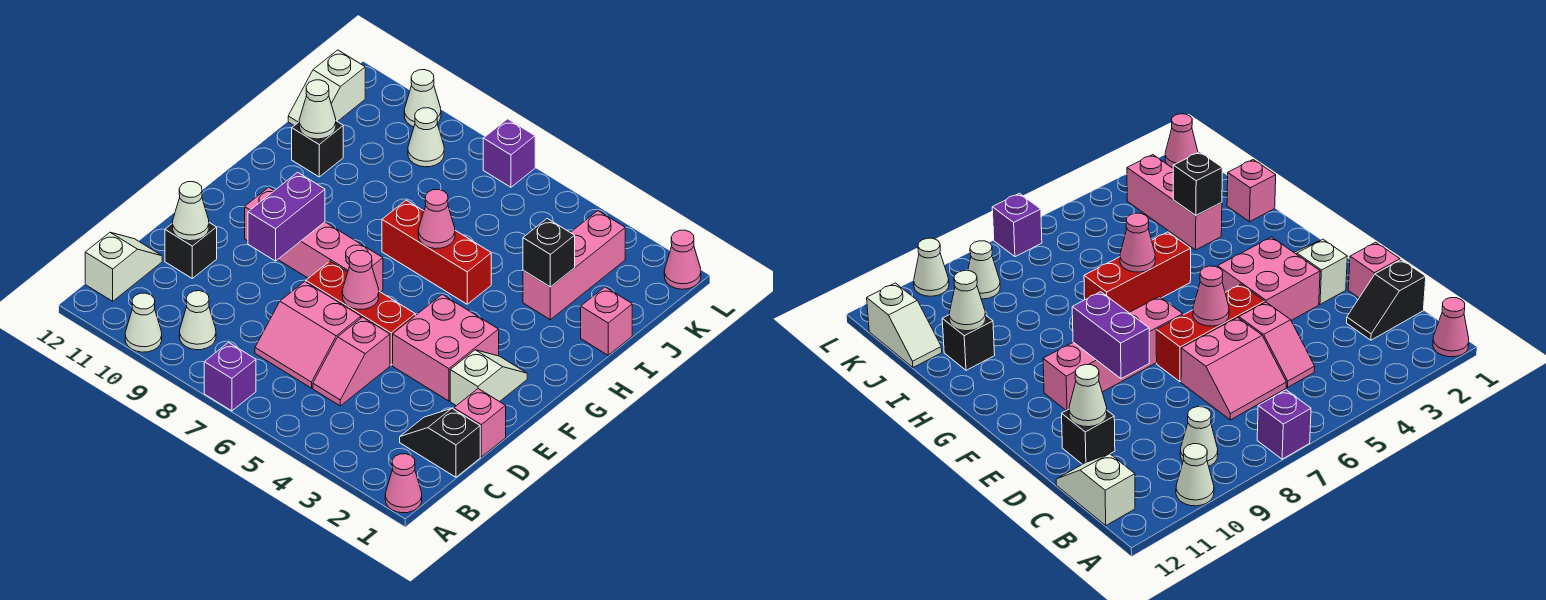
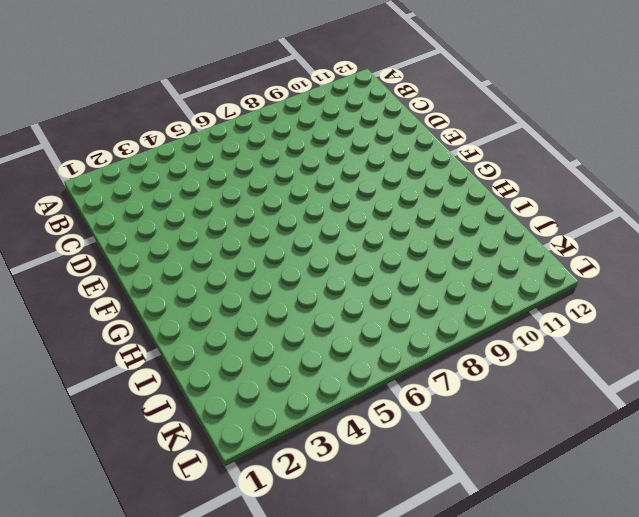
none -> pink 1x1 cone [385,454,422,513]
none -> purple 1x1 brick [204,342,256,411]
none -> white 1x1 cone [125,293,162,352]

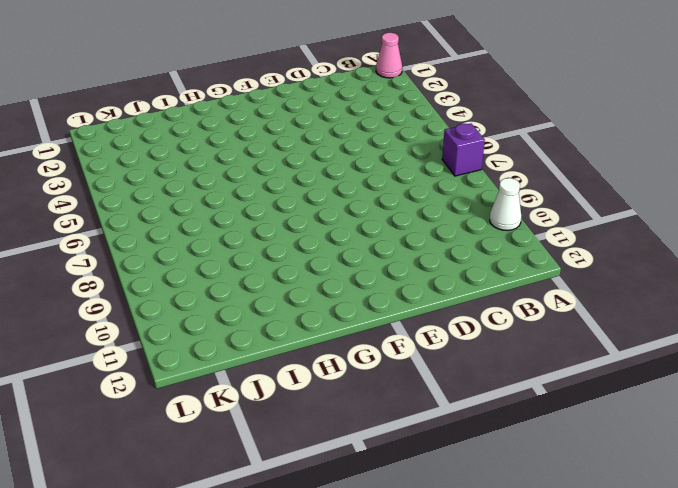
none -> white 1x1 cone [180,291,216,350]
none -> white 1x2 slope [85,232,162,301]
none -> black 1x2 slope [400,409,480,477]

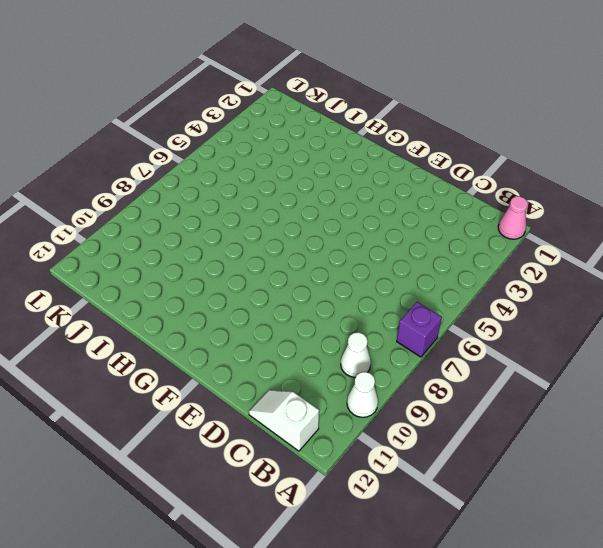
none -> black 1x2 slope [400,409,480,477]
none -> pink 1x2 slope [313,317,390,406]
none -> pink 2x2 slope [255,281,361,388]

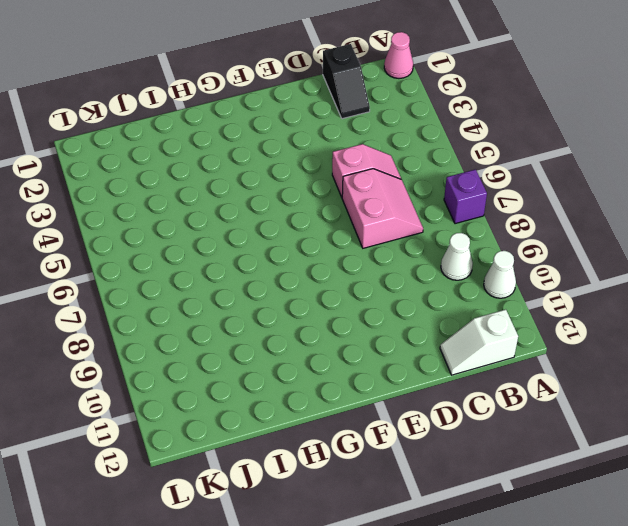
none -> pink 1x1 brick [454,389,506,457]
none -> black 1x1 brick [165,223,217,278]
none -> white 1x2 slope [450,350,527,406]

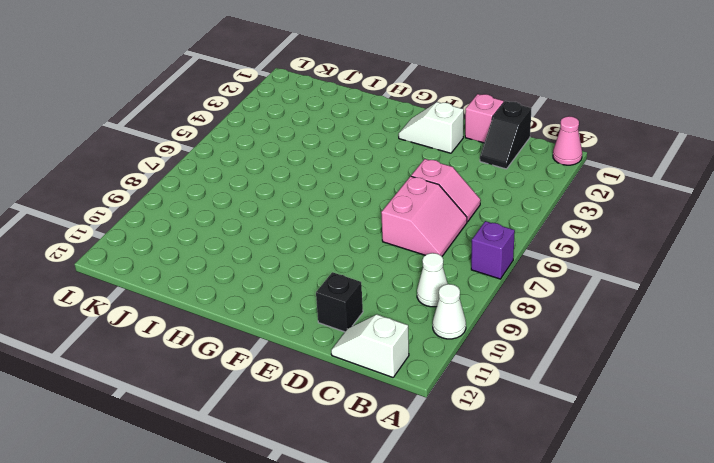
none -> pink 2x2 brick [393,294,499,401]
none -> red 1x3 brick [306,261,415,365]
none -> pink 1x4 brick [245,187,383,292]

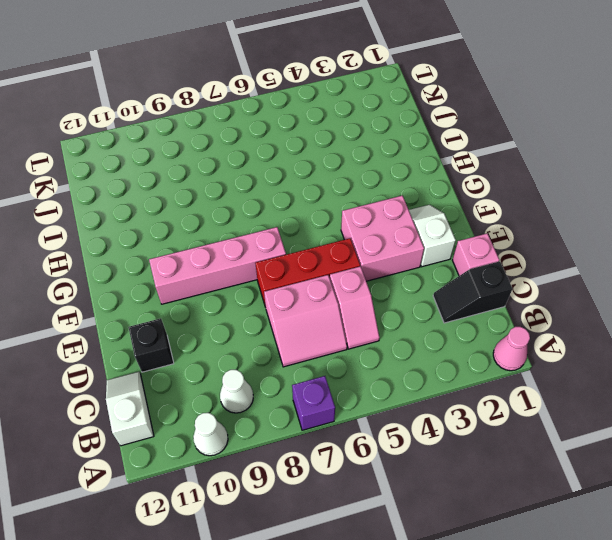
none -> red 1x3 brick [382,200,491,304]
none -> pink 1x1 brick [581,287,632,355]
none -> pink 1x3 brick [523,211,625,320]

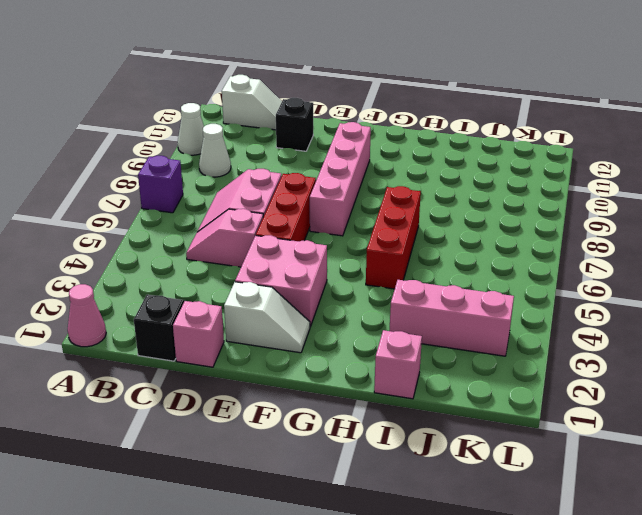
none -> black 1x1 brick [292,121,343,177]
none -> white 1x2 slope [288,50,365,126]
none -> white 1x1 cone [408,108,444,167]

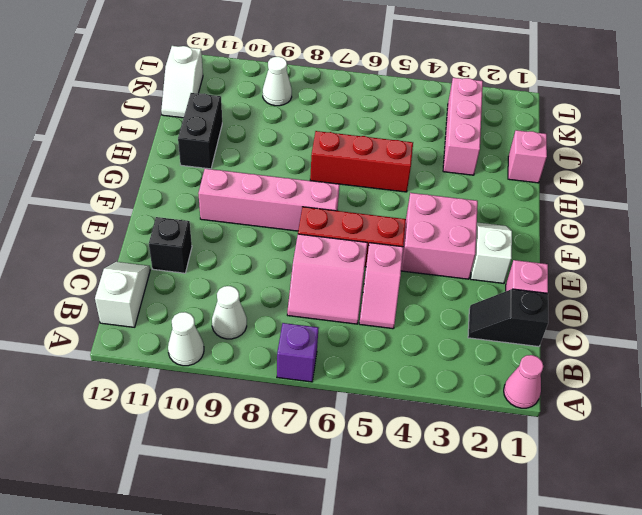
black 1x2 brick [178,93,222,169] -> black 1x1 brick [292,121,343,177]
none -> pink 1x1 cone [664,230,701,289]
none -> purple 1x1 brick [483,119,535,187]
none -> white 1x1 cone [404,70,441,127]

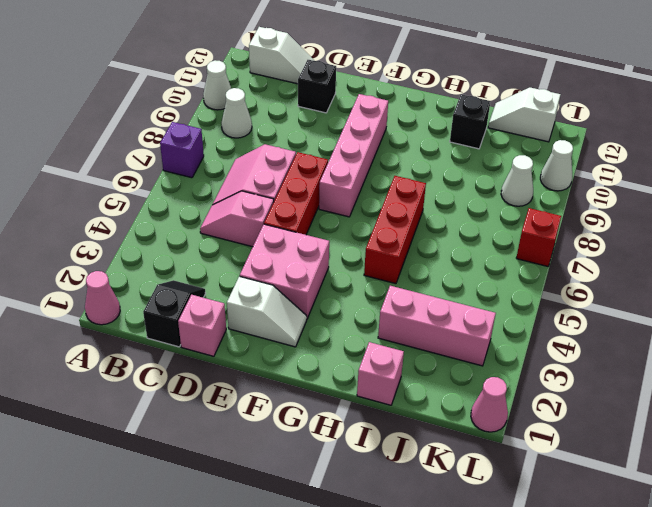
red 1x1 brick [516,208,561,266] -> purple 1x1 brick [483,119,535,187]
none -> white 1x1 cone [172,182,209,241]
none -> pink 1x1 cone [342,250,379,309]
none -> purple 1x2 brick [248,172,325,261]

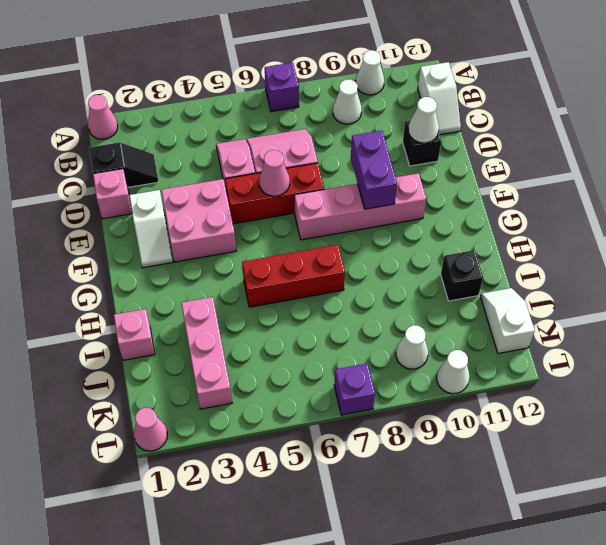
none -> pink 1x1 cone [418,190,455,249]
none -> black 1x1 brick [523,219,575,287]
none -> white 1x1 cone [299,80,336,139]

